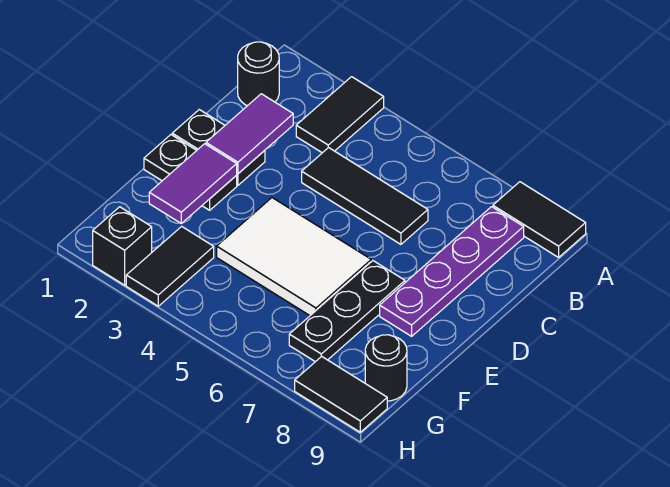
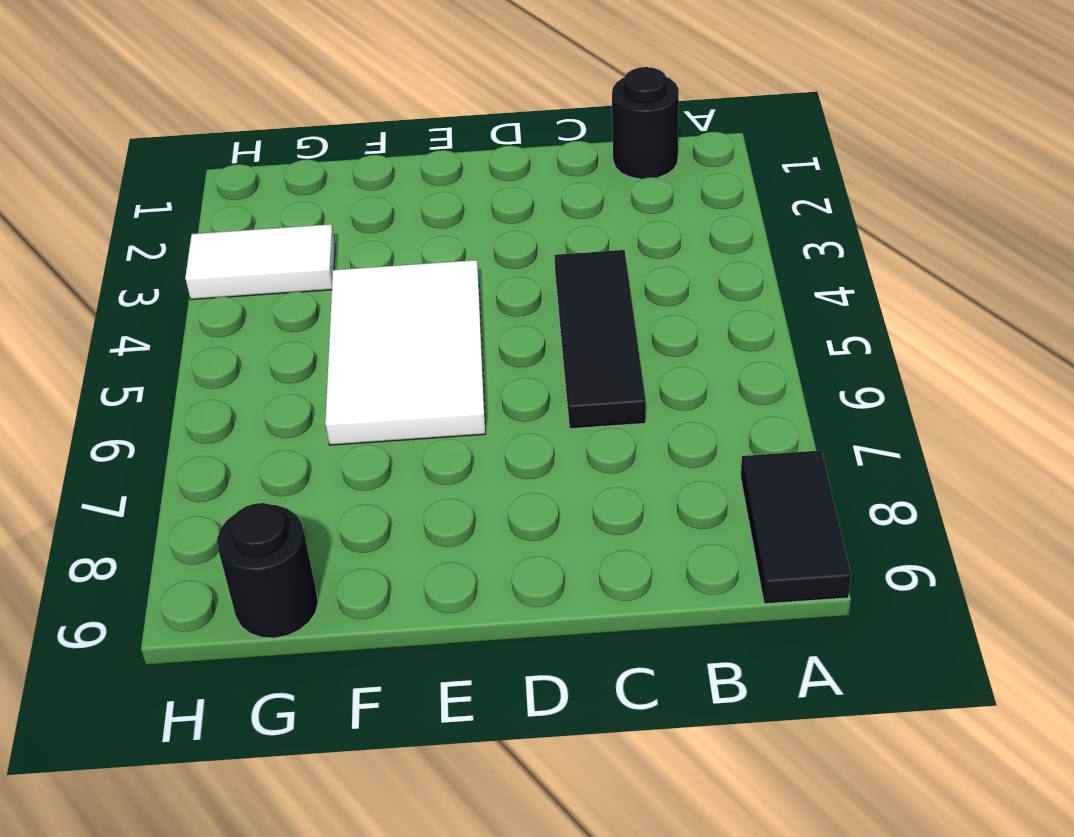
white 1x2 tile [185,224,335,300] -> black 1x2 tile [126,226,214,306]
none -> black 1x2 tile [296,77,384,153]
none -> purple 1x4 plate [380,207,524,336]
none -> black 1x2 plate [172,110,265,185]

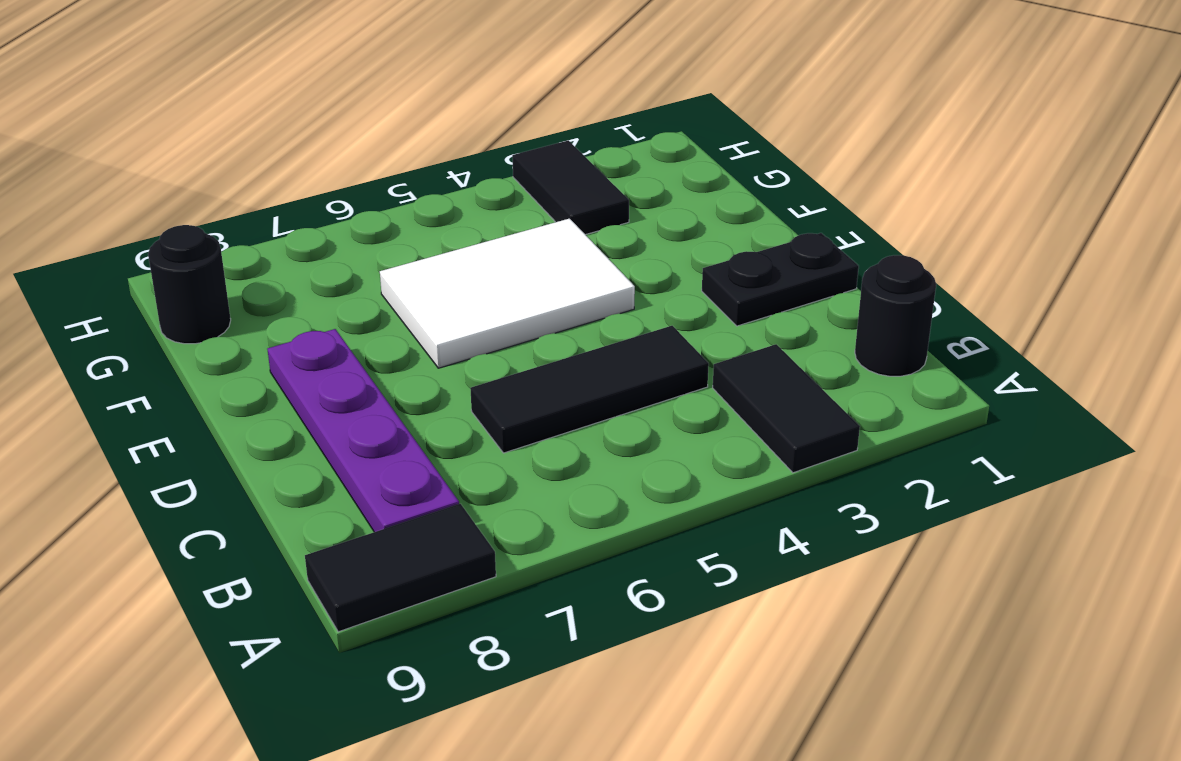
none -> black 1x2 plate [144,135,237,210]
none -> black 1x3 plate [289,261,405,362]
none -> black 1x1 brick [93,207,152,285]

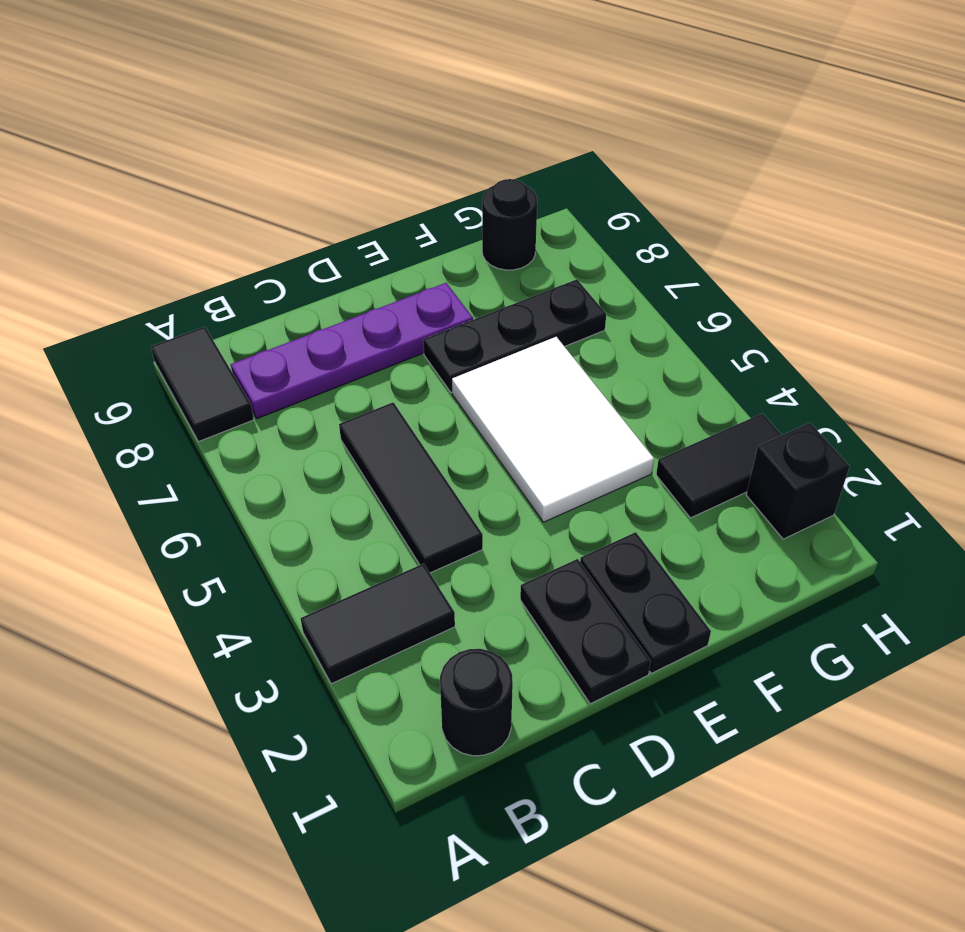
none -> black 1x2 tile [295,356,387,432]
none -> purple 1x2 tile [206,94,293,174]
none -> purple 1x2 tile [149,144,237,223]

